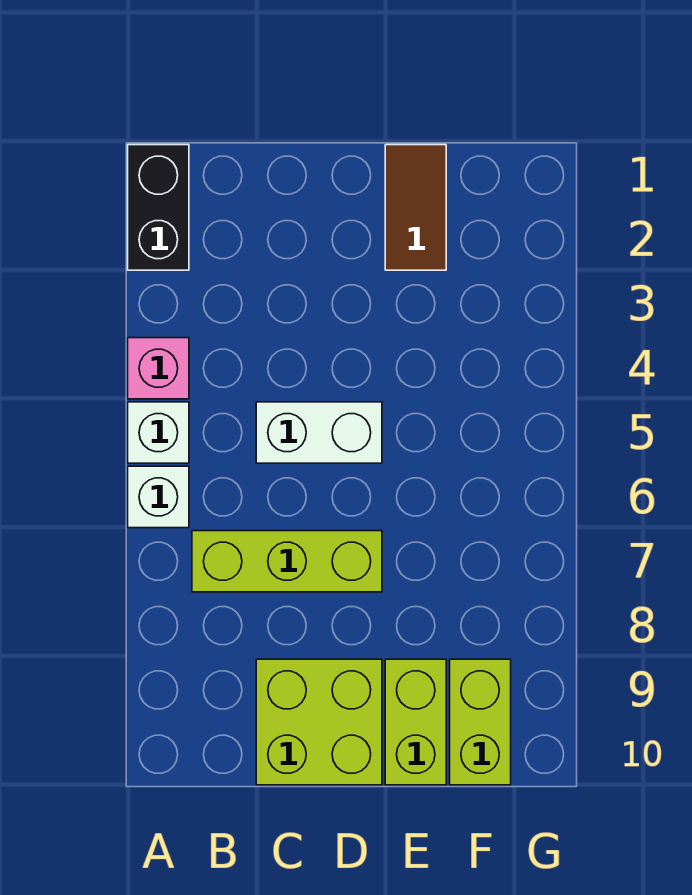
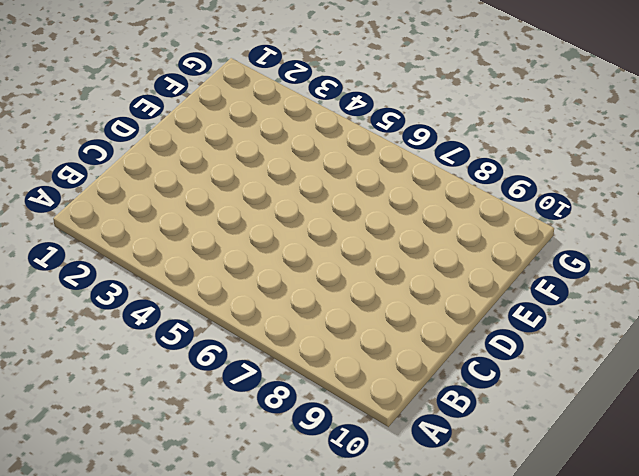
none -> black 1x2 brick [128,145,189,270]
none -> pink 1x1 brick [128,338,189,399]

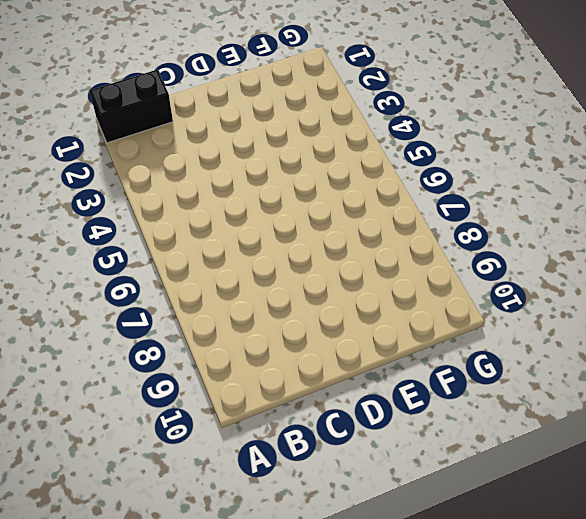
black 1x2 brick [90,70,173,143] -> black 1x2 brick turned to [128,145,189,270]
none -> pink 1x1 brick [128,338,189,399]
none -> white 1x1 brick [128,402,189,463]

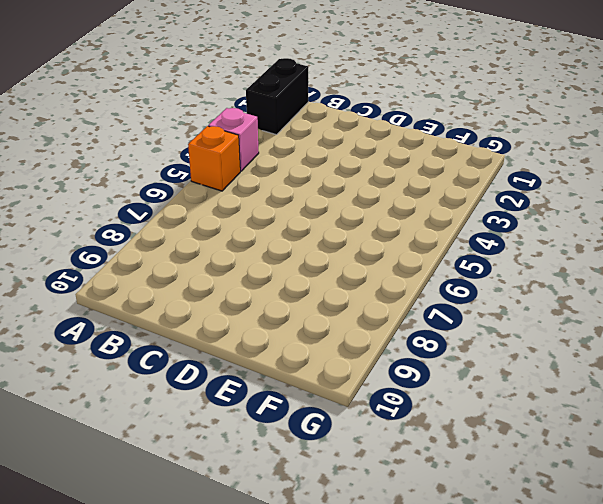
orange 1x1 brick [188,126,240,191] -> white 1x1 brick [128,402,189,463]
none -> white 1x1 brick [128,466,189,528]
none -> lime 1x3 brick [192,531,382,592]

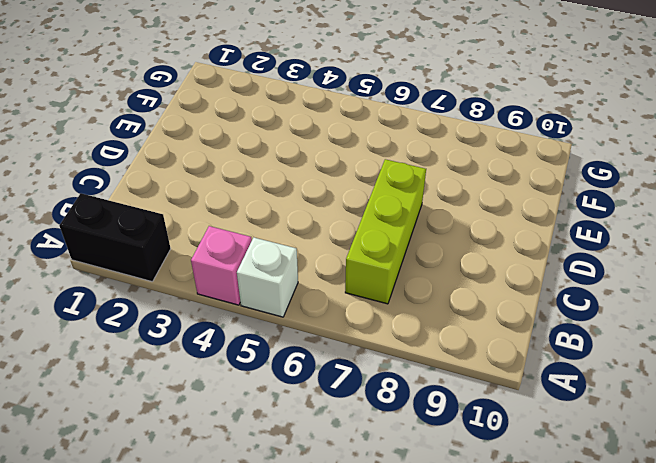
none -> white 1x1 brick [128,466,189,528]
none -> white 1x2 brick [256,402,382,463]

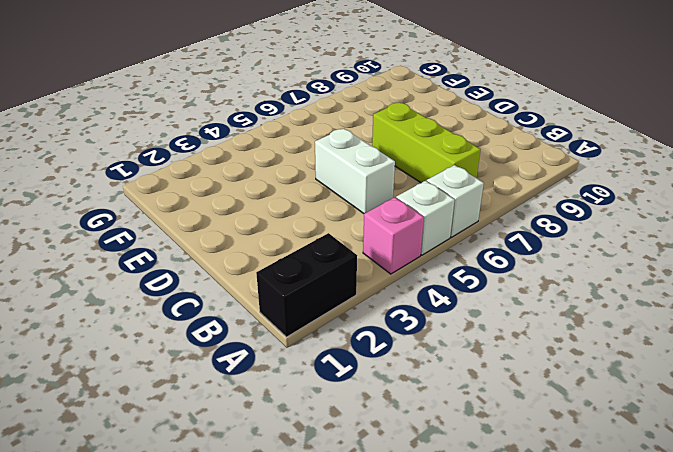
none -> lime 2x2 brick [256,659,382,785]
none -> brown 1x2 tile [385,145,446,270]

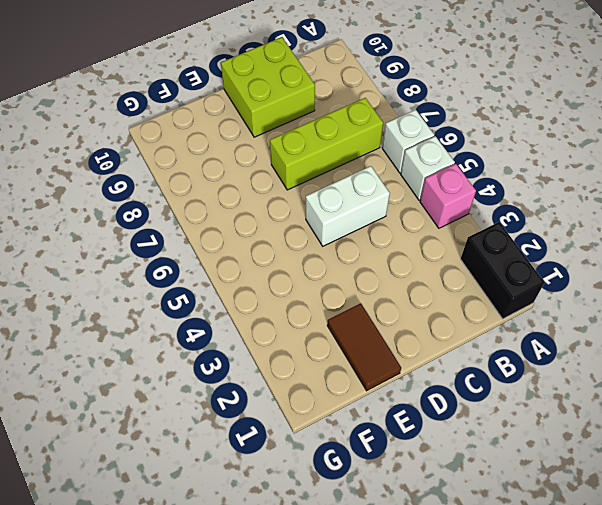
none -> lime 1x2 brick [385,659,446,785]
none -> lime 1x2 brick [450,659,511,785]

